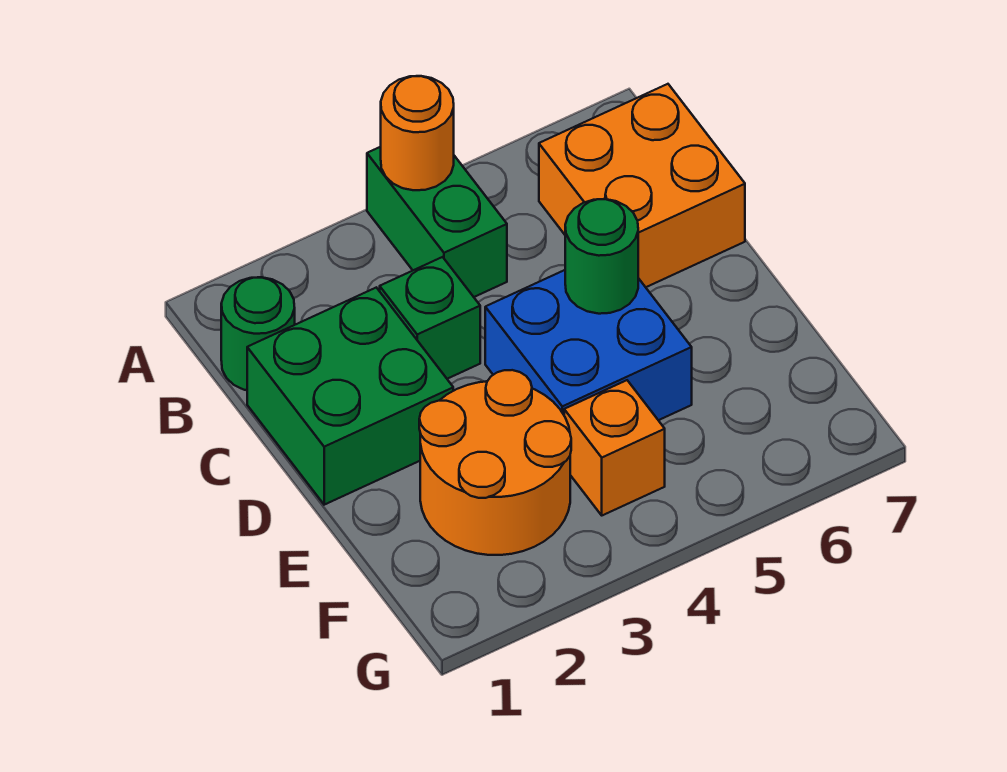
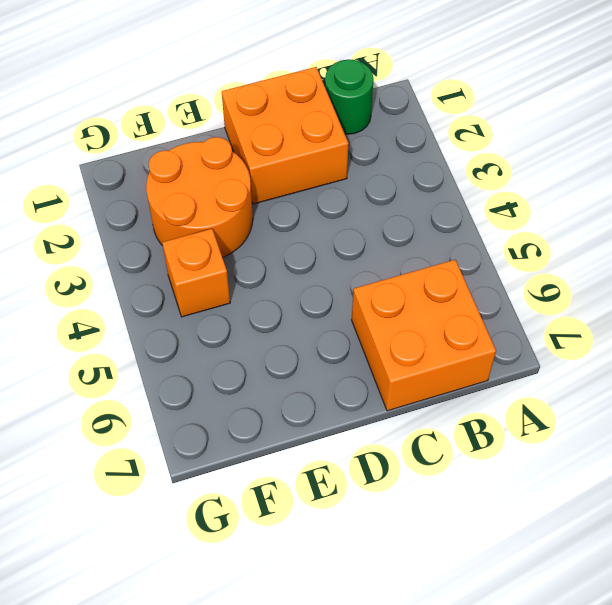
orange 2x2 brick [222,67,349,204] -> green 2x2 brick [247,288,453,505]
none -> green 1x2 brick [367,147,507,297]
none -> green 1x1 brick [380,257,480,379]

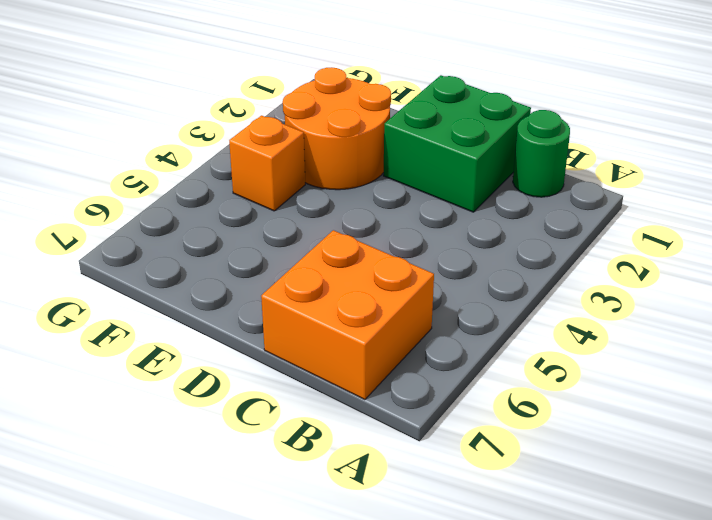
none -> green 1x2 brick [367,147,507,297]
none -> green 1x1 brick [380,257,480,379]

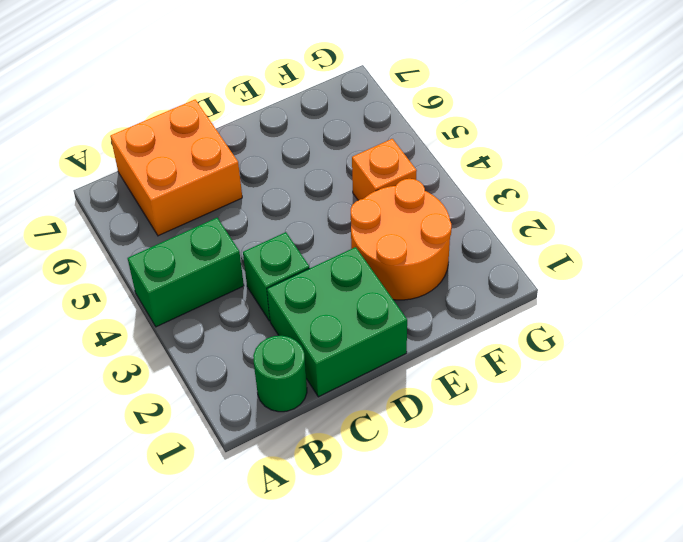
none -> blue 2x2 brick [485,270,692,420]
none -> orange 1x1 round brick [381,76,454,190]

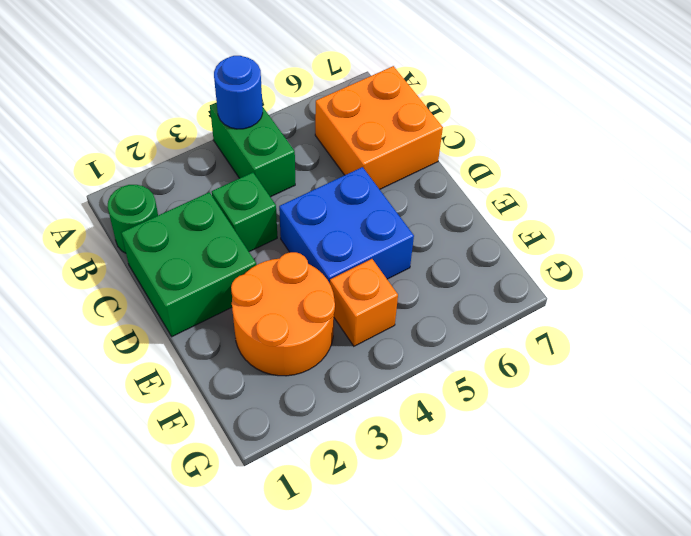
blue 1x1 round brick [214,56,263,129] -> orange 1x1 round brick [381,76,454,190]
none -> green 1x1 round brick [565,199,638,314]

